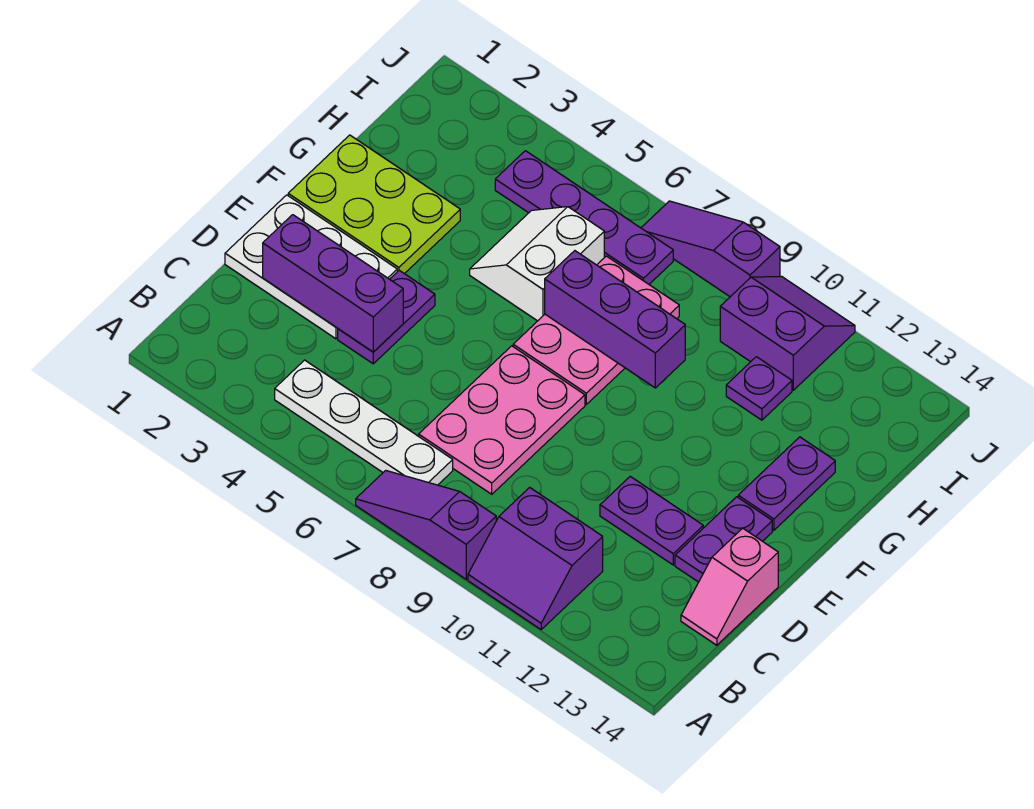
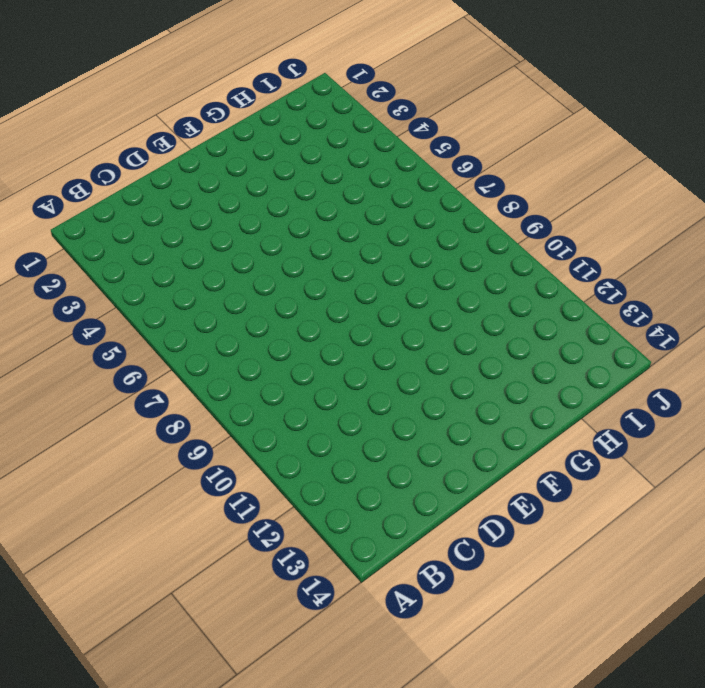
none -> purple 1x3 slope [356,470,496,579]
none -> purple 2x2 slope [468,487,603,629]
none -> white 1x4 plate [275,360,453,485]

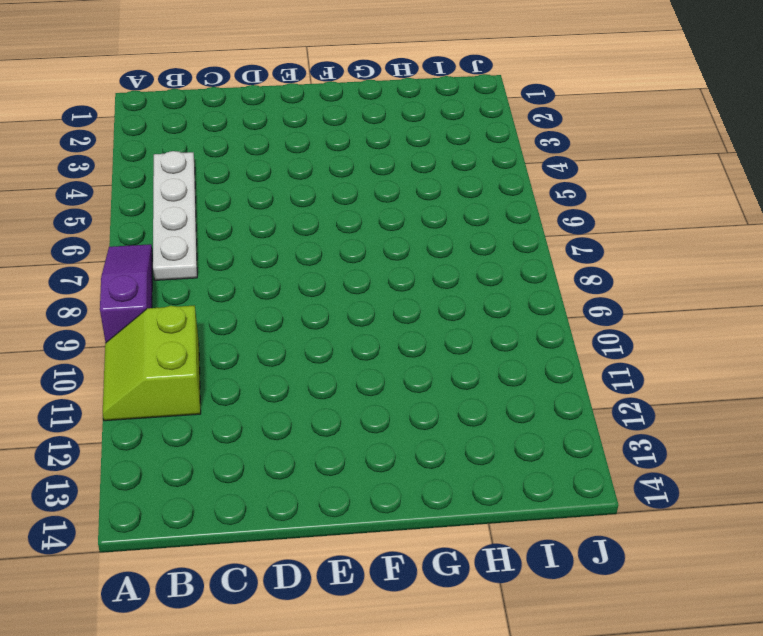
lime 2x2 slope [103,305,201,421] -> purple 2x2 slope [468,487,603,629]
none -> pink 2x3 plate [419,346,585,494]
none -> pink 1x2 slope [681,528,778,645]
none -> white 2x3 plate [225,195,397,339]

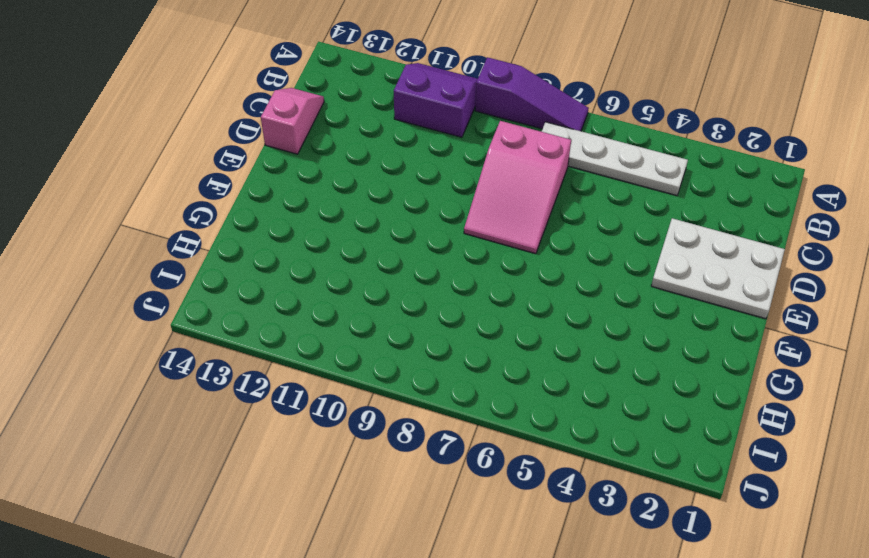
pink 2x3 slope [464,121,571,254] -> pink 2x3 plate [419,346,585,494]
none -> purple 1x2 plate [338,270,435,364]
none -> purple 1x2 plate [600,476,703,565]
none -> purple 1x2 plate [675,497,772,582]

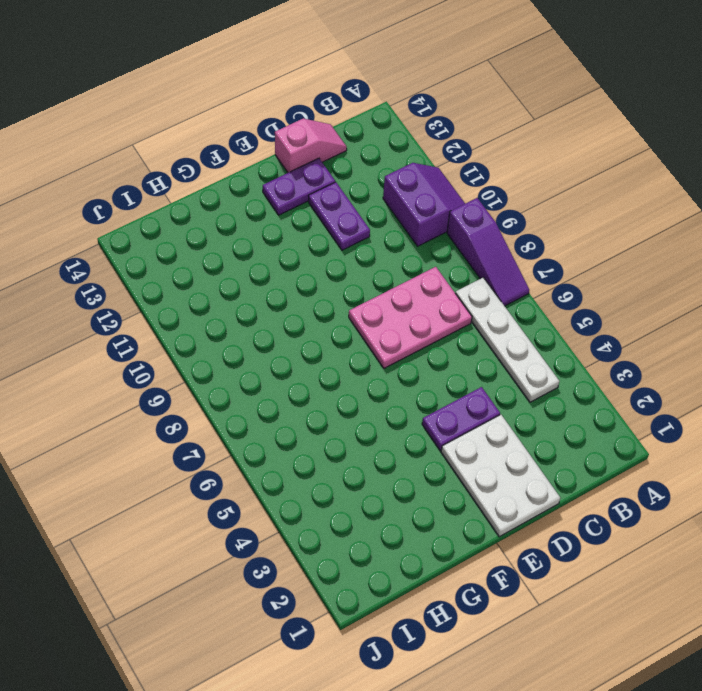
none -> lime 2x3 plate [288,135,460,274]
none -> pink 2x3 plate [513,256,679,404]
none -> purple 1x2 plate [738,437,835,530]

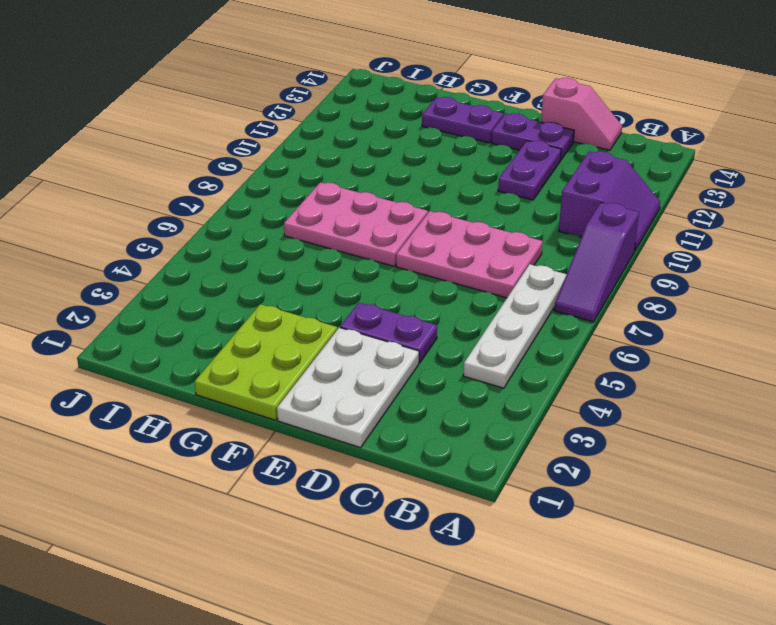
none -> white 2x2 slope [470,207,604,321]
none -> purple 1x1 plate [726,357,792,420]
none -> purple 1x4 plate [495,151,673,284]

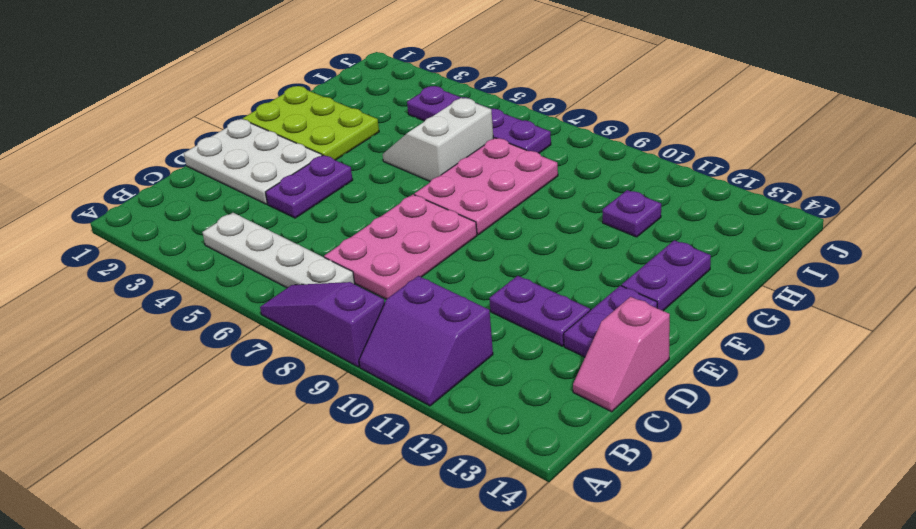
none -> purple 2x2 slope [720,276,855,390]
none -> purple 1x3 slope [641,201,780,297]
none -> purple 1x3 brick [263,215,403,352]

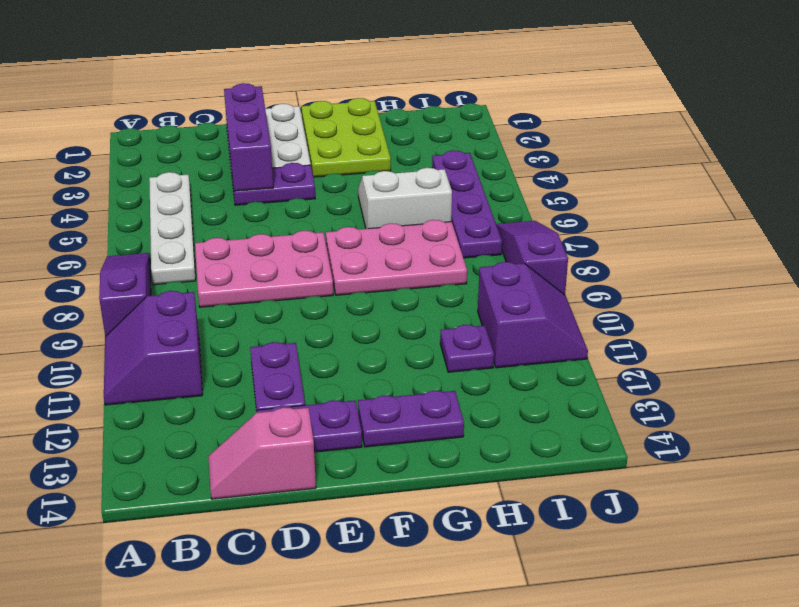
none -> purple 1x3 brick [545,251,685,388]

